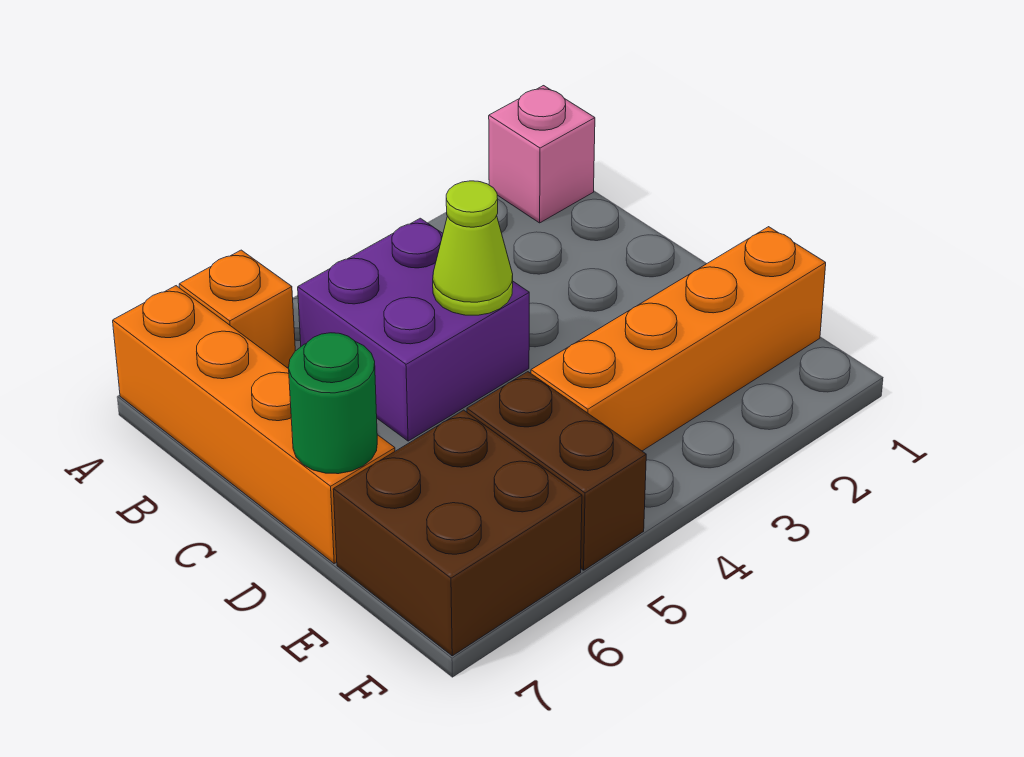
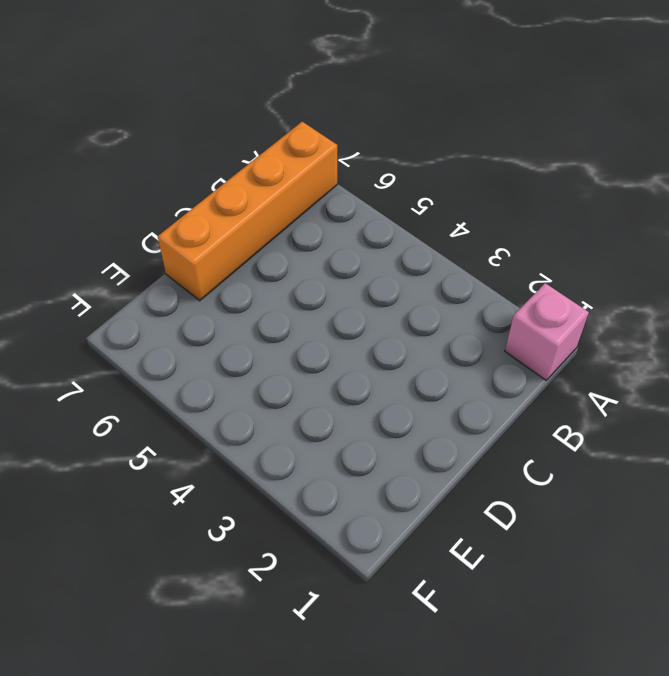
none -> orange 1x1 brick [179,250,295,368]
none -> purple 2x2 brick [298,218,529,441]

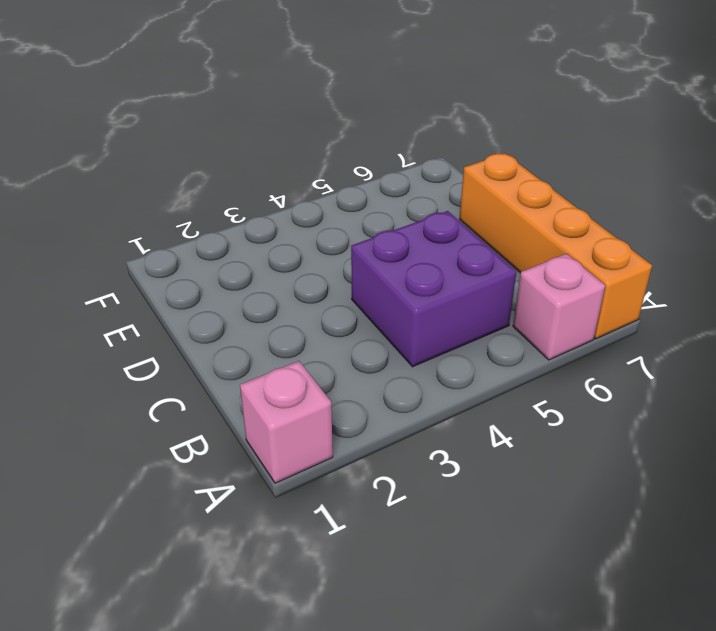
pink 1x1 brick [513,254,605,360] -> orange 1x1 brick [179,250,295,368]
none -> orange 1x4 brick [531,227,826,451]
none -> brown 1x2 brick [467,372,646,570]

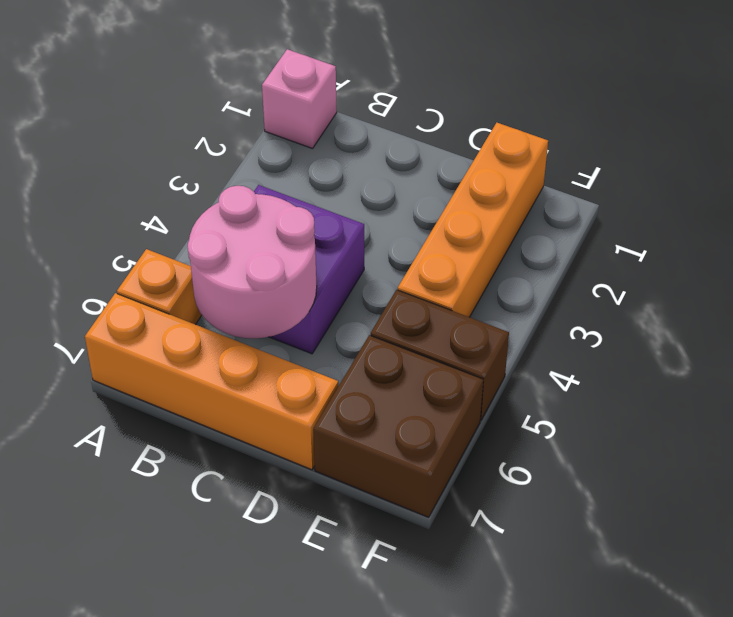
pink 2x2 round brick [188,186,317,338] -> none
none -> lime 1x1 cone [433,181,513,315]
none -> green 1x1 round brick [289,333,377,474]

